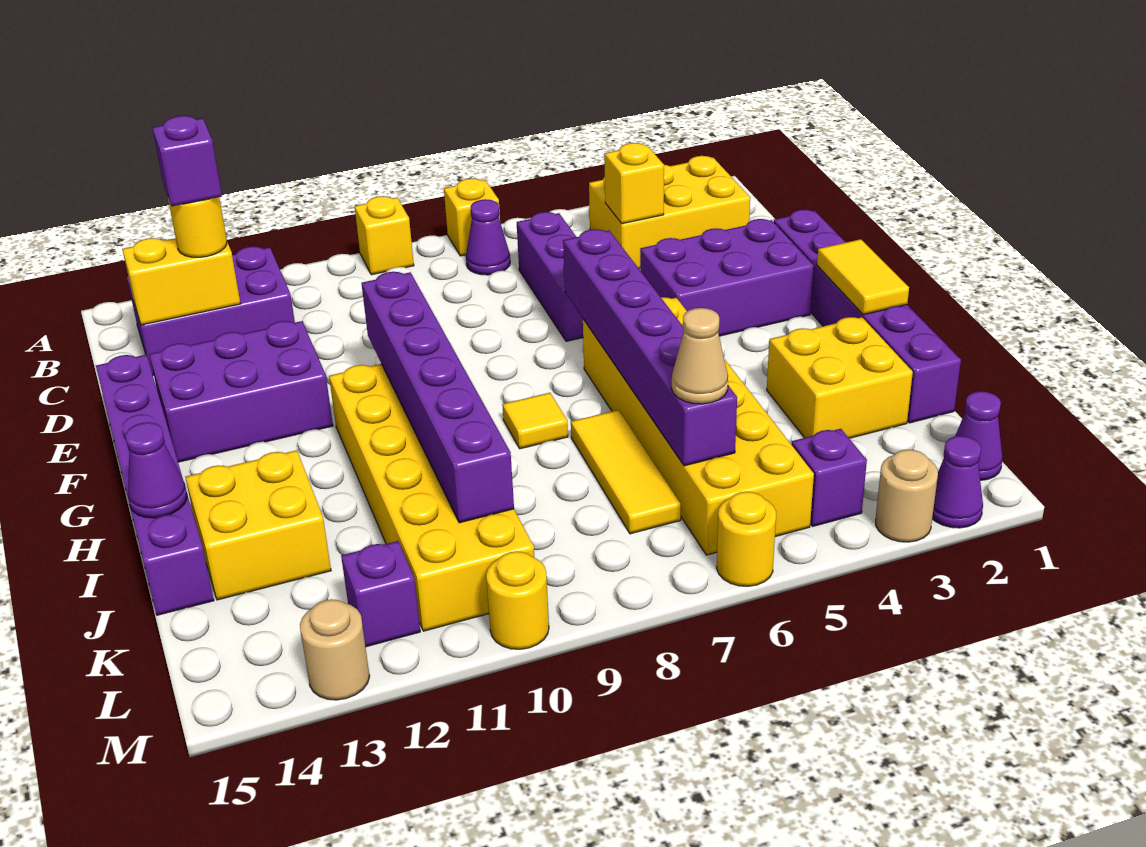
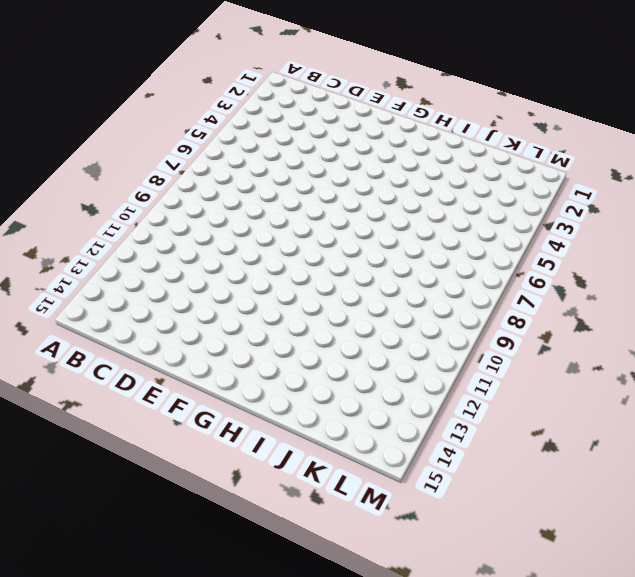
none -> yellow 1x1 brick [444,178,500,256]
none -> yellow 1x1 brick [355,196,414,275]
none -> yellow 2x3 brick [589,156,750,269]
none -> purple 1x1 cone [466,199,510,275]

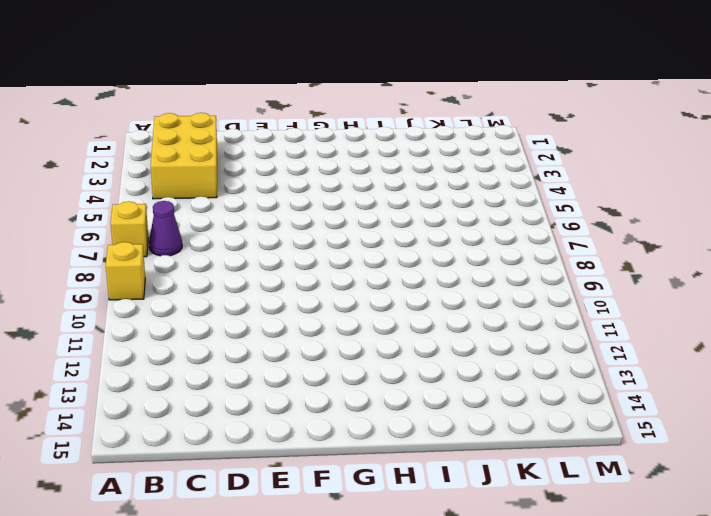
none -> purple 2x3 brick [127,246,295,375]
none -> purple 1x3 brick [517,212,583,341]
none -> purple 1x6 brick [774,210,961,423]
none -> purple 2x3 brick [640,219,814,336]

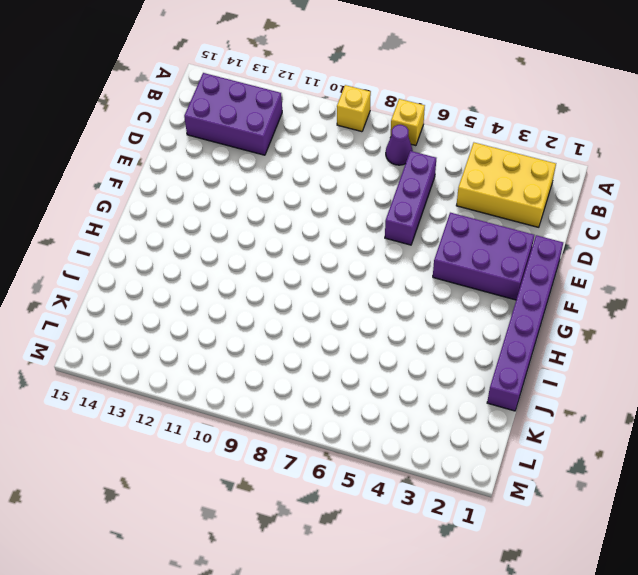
none -> purple 2x3 brick [149,321,333,462]
none -> purple 1x6 brick [96,355,214,615]
none -> yellow 2x6 brick [583,297,814,555]
none -> yellow 2x6 brick [329,364,534,631]

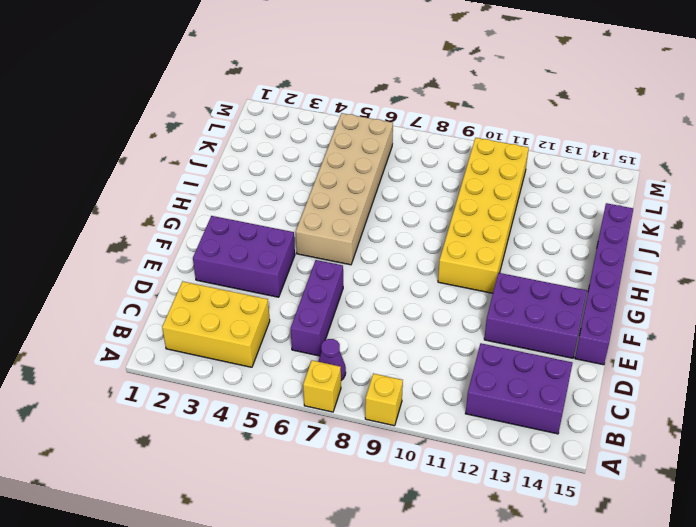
tan 2x6 brick [296,113,393,265] -> yellow 2x6 brick [583,297,814,555]
none -> purple 1x6 brick [774,210,961,423]
none -> yellow 1x1 tile [502,393,568,449]
none -> yellow 2x2 brick [767,317,913,438]
none -> yellow 1x3 tile [571,410,681,534]

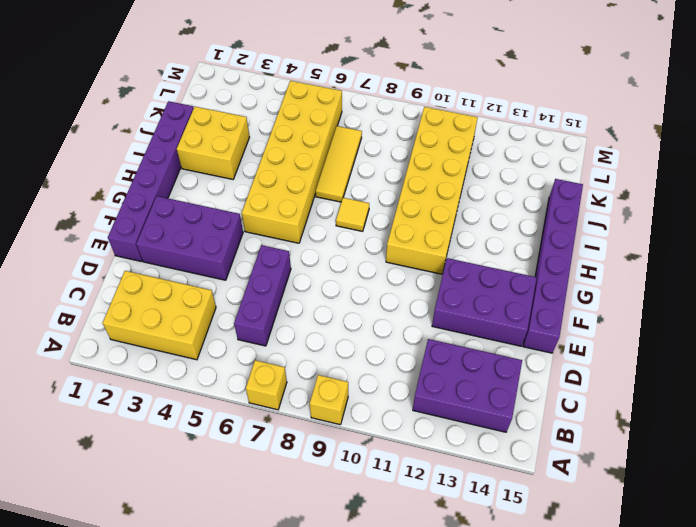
none -> purple 1x1 cone [466,199,510,275]
none -> yellow 2x2 brick [185,450,331,600]
none -> purple 1x1 cone [955,391,1003,480]
none -> purple 1x1 brick [791,429,867,526]

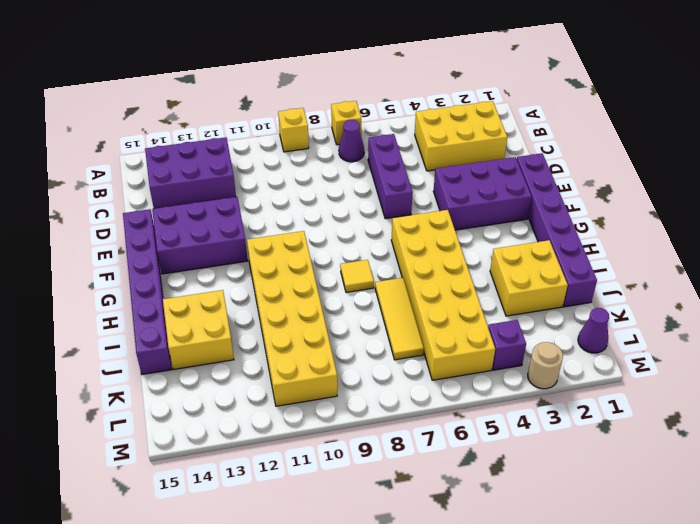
none -> purple 1x1 brick [341,541,420,647]
none -> purple 1x1 cone [932,436,983,528]
none -> yellow 1x1 round brick [717,492,776,586]
none -> yellow 1x1 round brick [486,551,549,649]

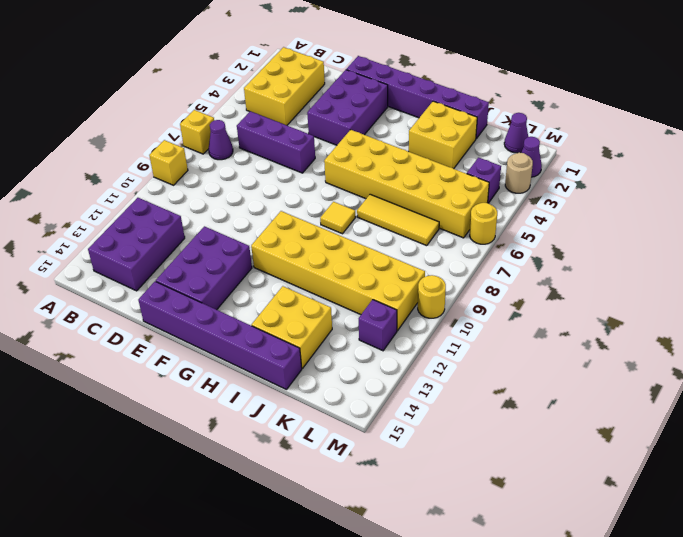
none -> tan 1x1 round brick [300,599,370,700]
none -> yellow 1x1 brick [604,143,664,224]
none -> yellow 1x2 brick [123,238,240,325]
none -> purple 1x6 brick [563,229,737,466]

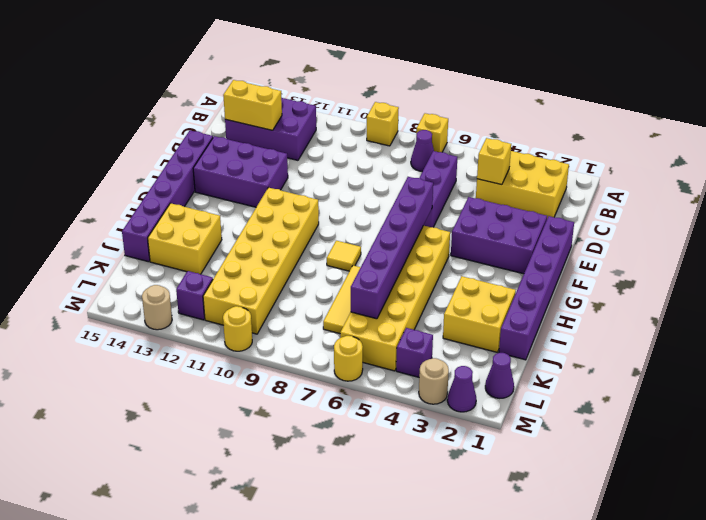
none -> purple 1x6 brick [362,272,514,523]
none -> yellow 1x2 tile [817,239,909,315]
none -> purple 1x1 cone [125,422,187,518]
none -> yellow 1x1 round brick [168,197,227,257]

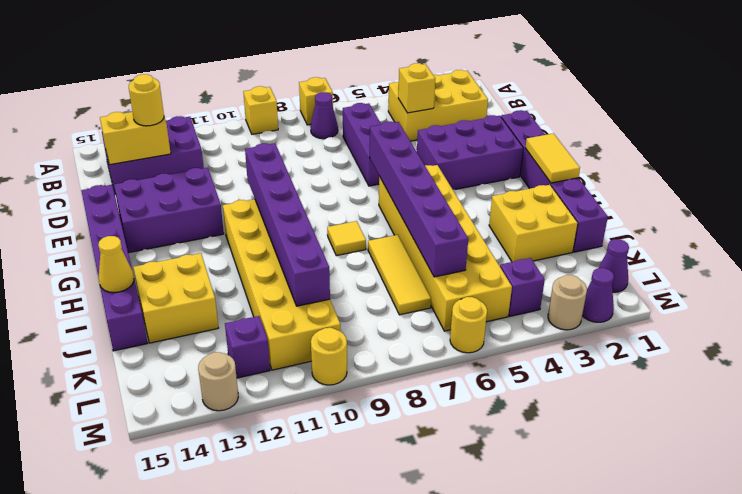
yellow 1x1 cone [98,236,134,293] -> purple 1x1 cone [125,422,187,518]
none -> tan 1x1 cone [672,308,728,404]
none -> purple 1x1 brick [153,116,222,206]

